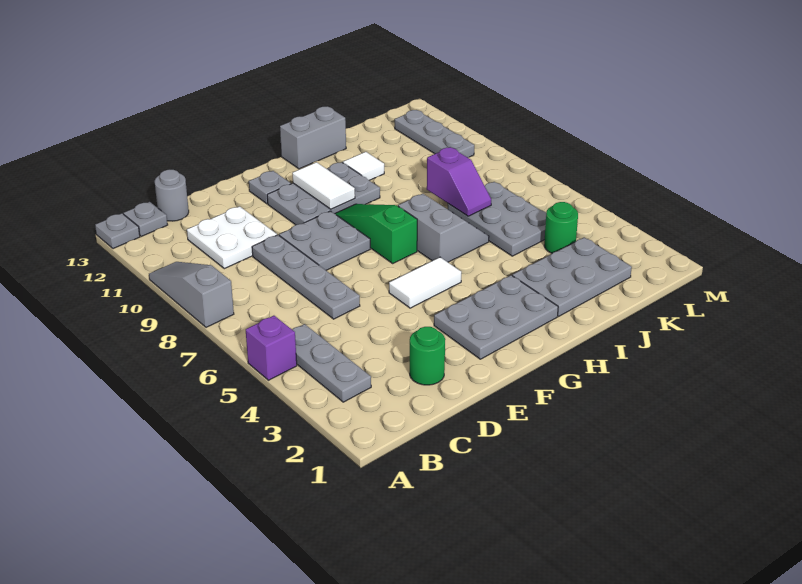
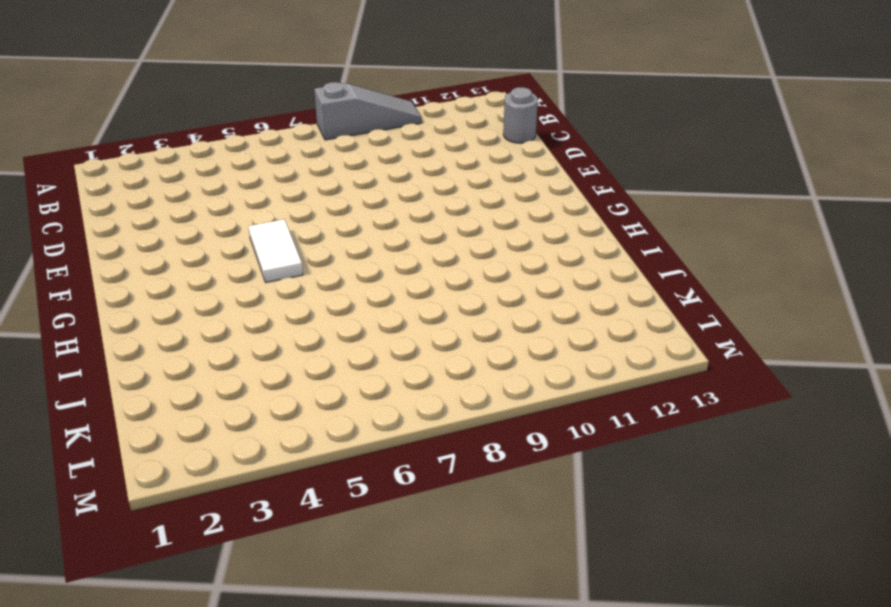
none -> purple 1x1 brick [246,316,297,380]
none -> grey 1x1 plate [95,213,140,249]
none -> grey 1x3 plate [292,324,371,402]

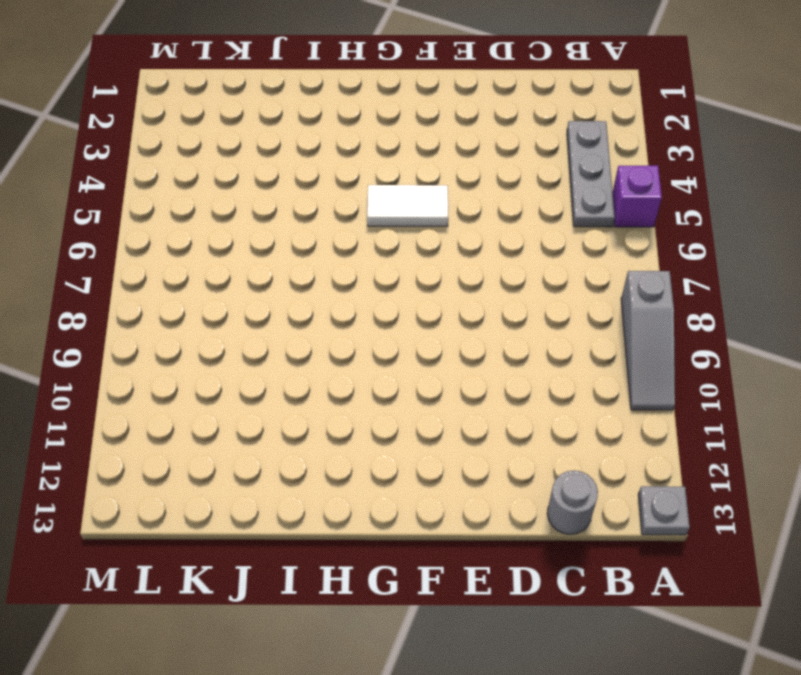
none -> grey 1x1 plate [123,202,168,237]
none -> white 2x2 plate [187,206,277,269]
none -> green 1x1 round brick [410,327,445,385]

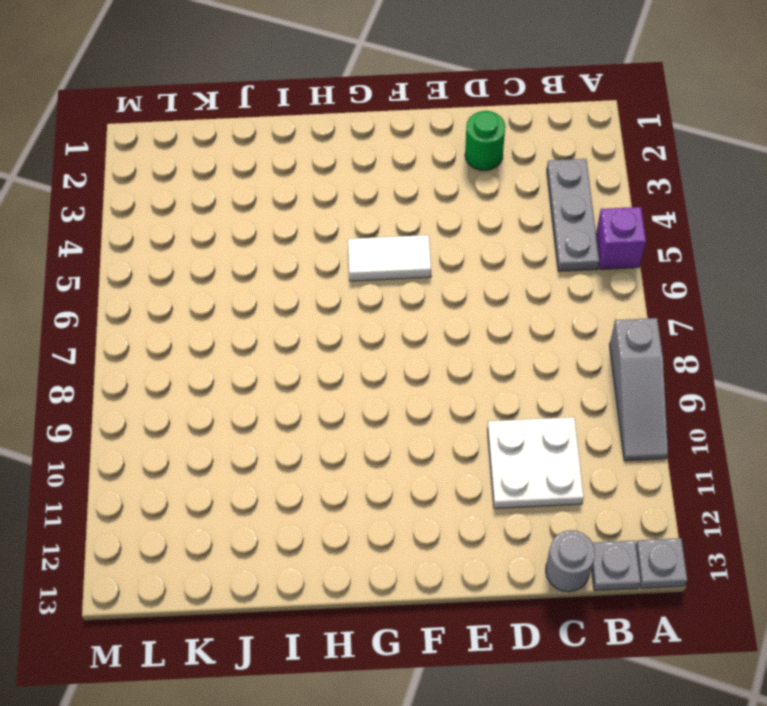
none -> grey 1x4 plate [252,235,360,319]
none -> grey 2x2 plate [279,211,370,270]
none -> grey 2x3 plate [434,275,558,359]

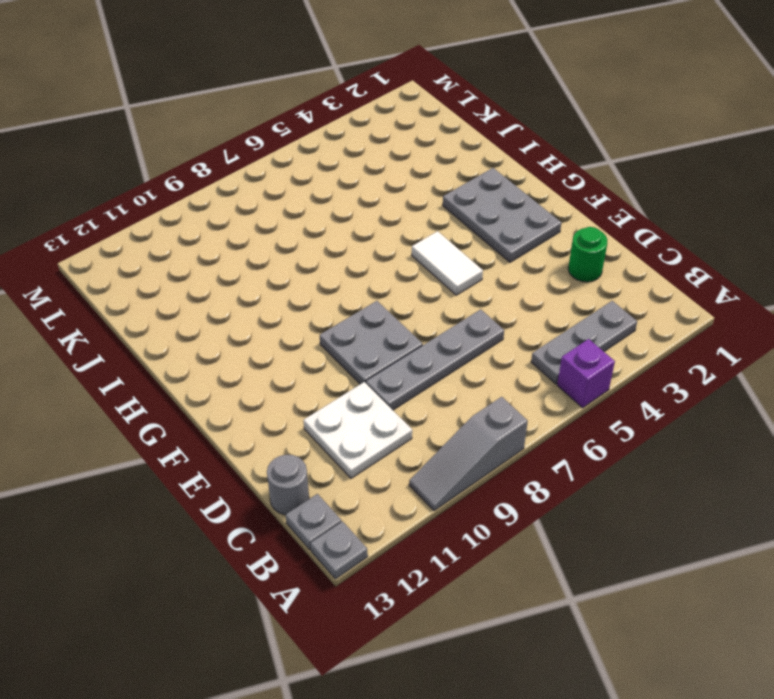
none -> grey 2x3 plate [267,162,380,225]
none -> grey 1x1 plate [249,171,291,204]
none -> green 1x3 slope [335,204,417,263]

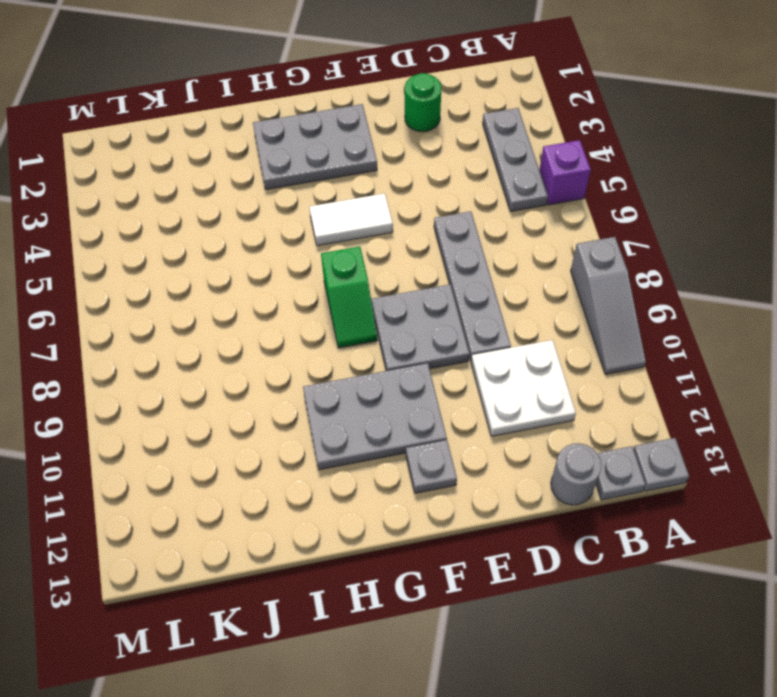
green 1x2 slope [321,247,377,348] -> green 1x3 slope [335,204,417,263]
none -> grey 2x2 slope [398,194,489,262]
none -> grey 1x2 brick [280,107,346,169]
none -> grey 2x3 plate [512,237,632,316]

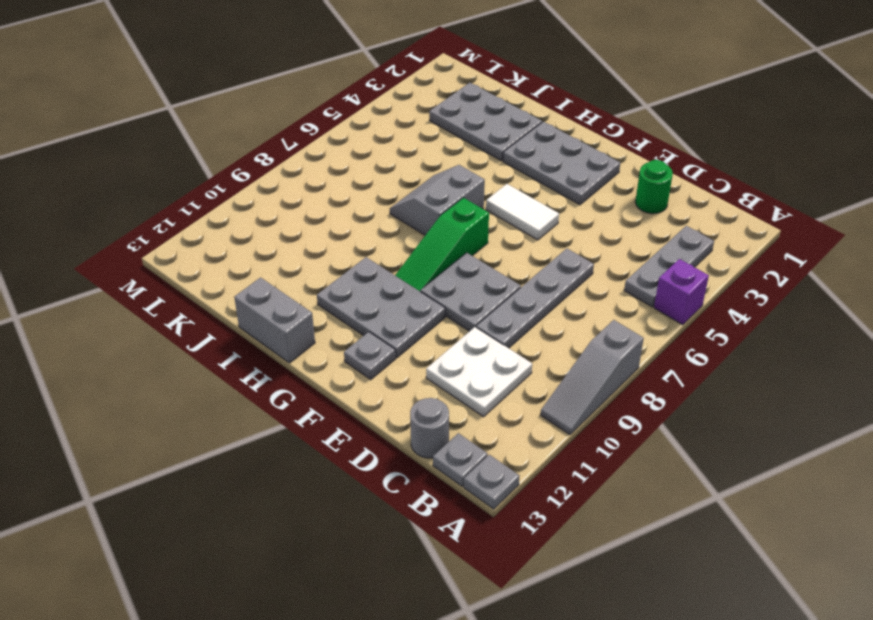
none -> white 1x1 tile [343,152,384,180]
none -> grey 2x3 plate [448,182,546,256]
none -> green 1x1 round brick [544,202,578,253]

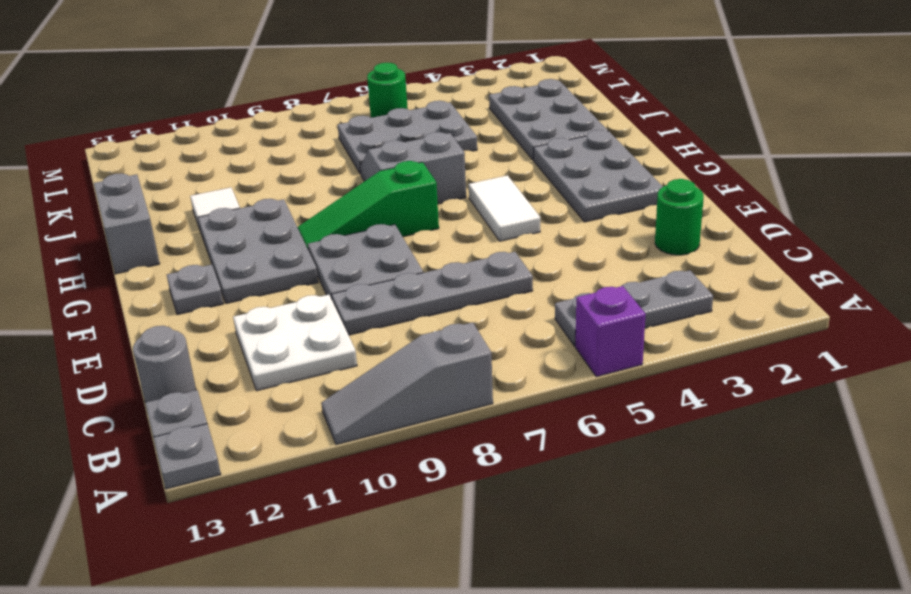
green 1x1 round brick [367,63,408,118] -> green 1x1 round brick moved to [544,202,578,253]
none -> grey 1x3 plate [395,110,474,158]
none -> white 1x2 tile [292,162,355,209]
none -> purple 1x2 slope [427,147,491,216]

